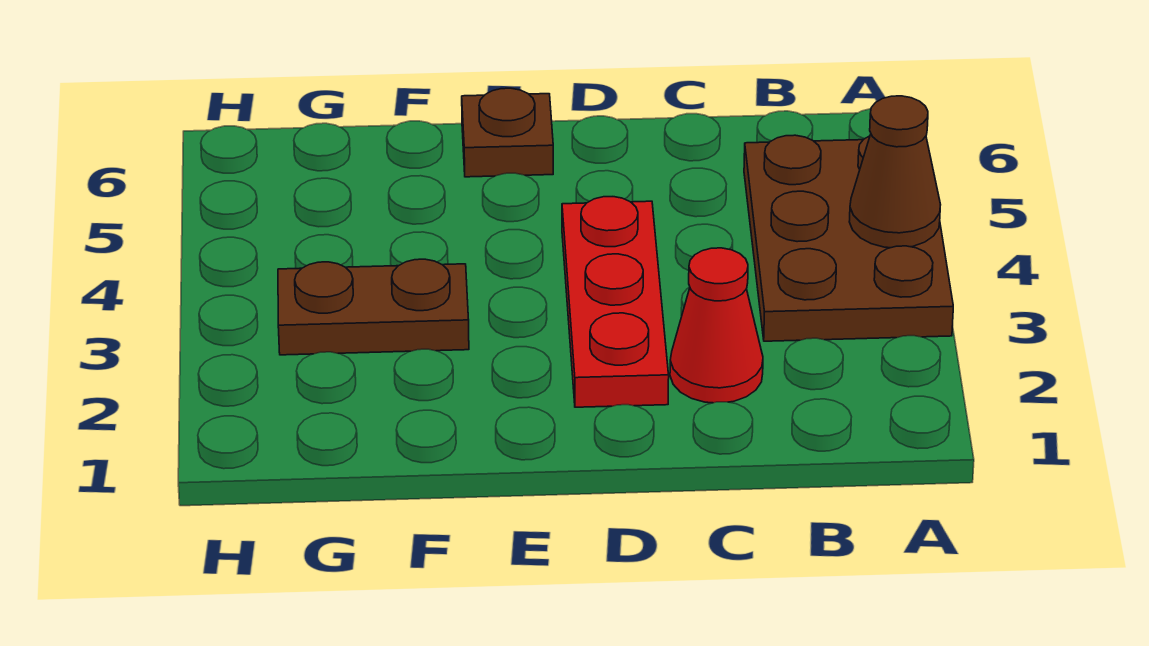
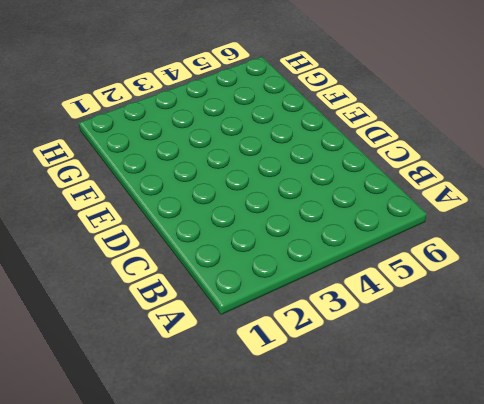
none -> brown 2x3 plate [744,135,953,341]
none -> red 1x1 cone [670,248,763,403]

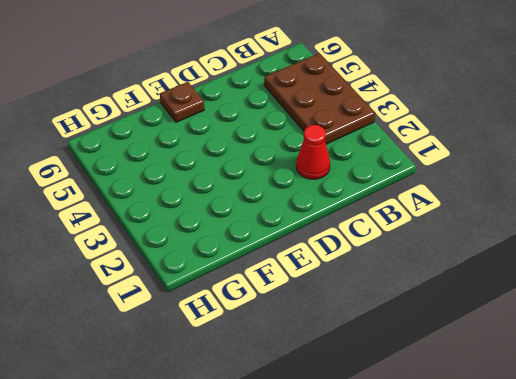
none -> red 1x3 plate [562,197,669,407]
none -> brown 1x2 plate [278,259,469,355]

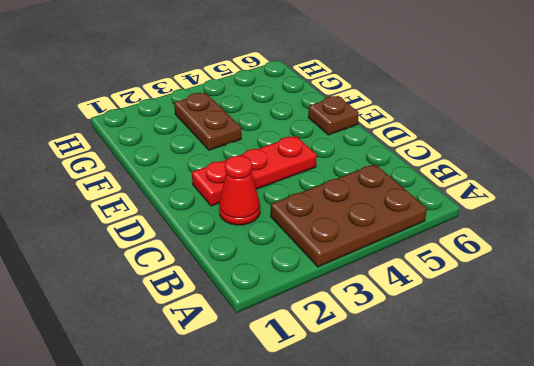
none -> brown 1x1 cone [849,96,941,248]

